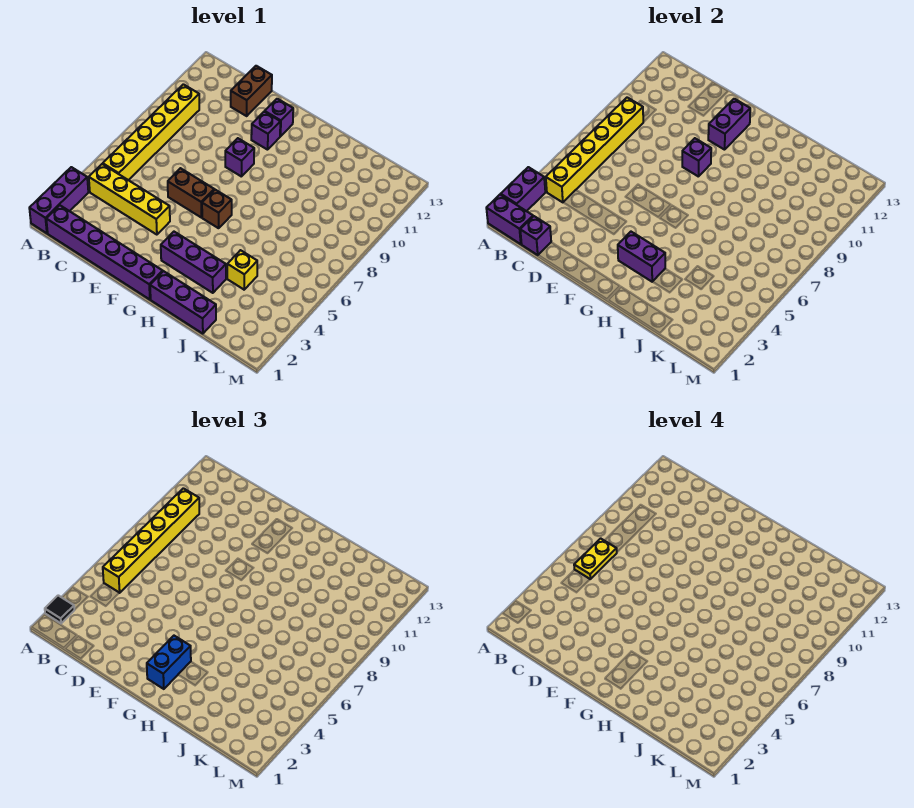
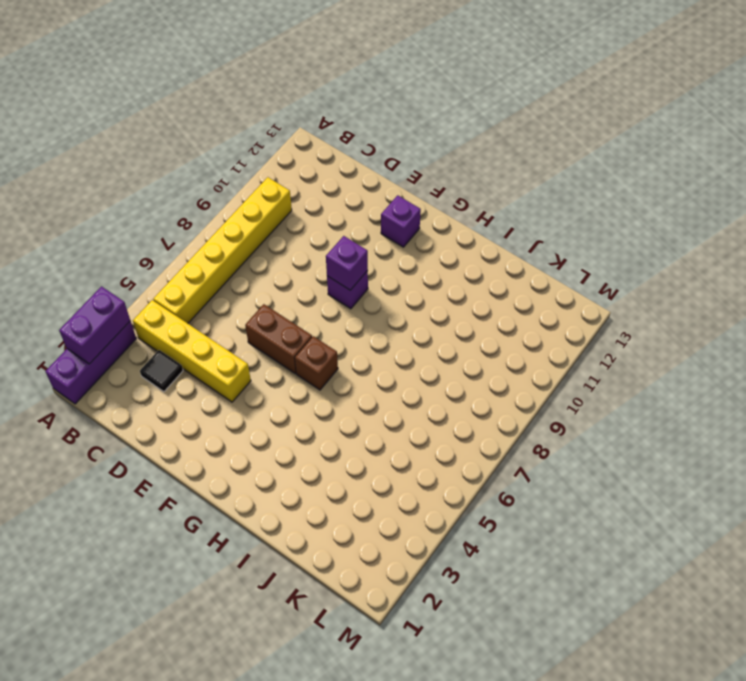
black 1x1 tile [140,350,183,392] -> black 1x1 tile moved to [45,595,74,623]
none -> purple 1x6 brick [46,205,163,300]
none -> brown 1x2 brick [231,66,272,116]
none -> purple 1x1 brick [251,112,280,150]

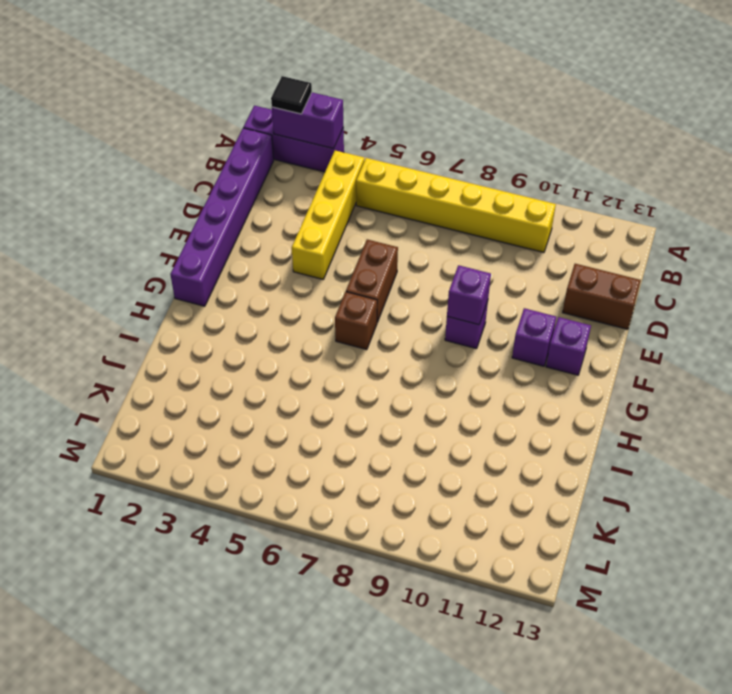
none -> purple 1x3 brick [161,232,226,293]
none -> purple 1x3 brick [150,271,216,334]
none -> yellow 1x1 brick [227,250,257,290]

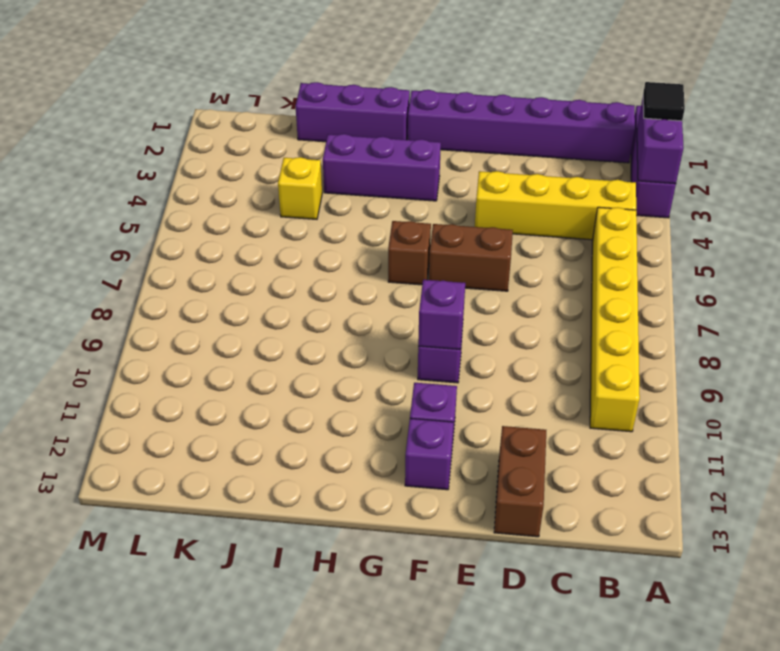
none -> purple 1x2 brick [486,195,533,244]
none -> yellow 1x6 brick [546,97,643,202]
none -> purple 1x1 brick [520,216,551,255]

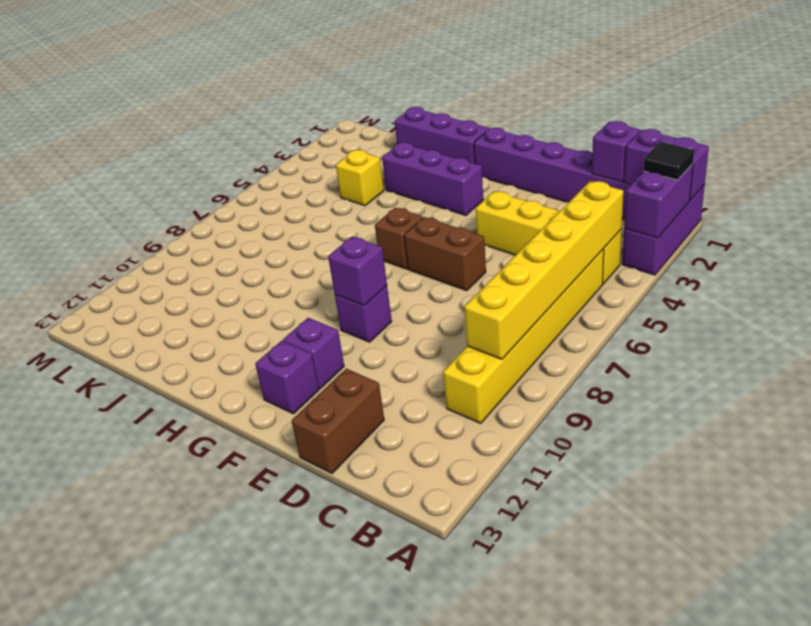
none -> purple 1x2 brick [708,99,750,150]
none -> purple 1x2 brick [618,232,665,282]
none -> yellow 1x6 brick [103,488,199,593]

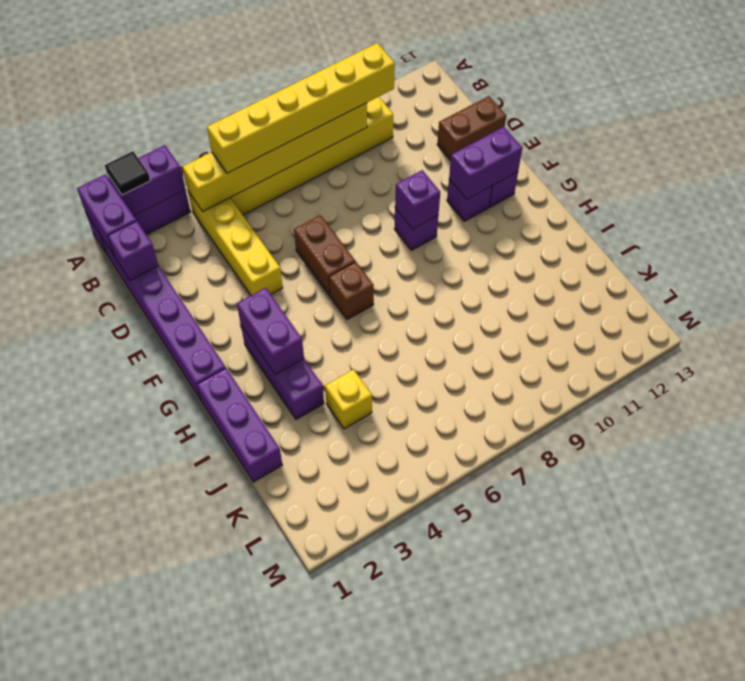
none -> blue 1x2 brick [147,636,191,689]
none -> yellow 1x2 plate [574,538,617,579]

